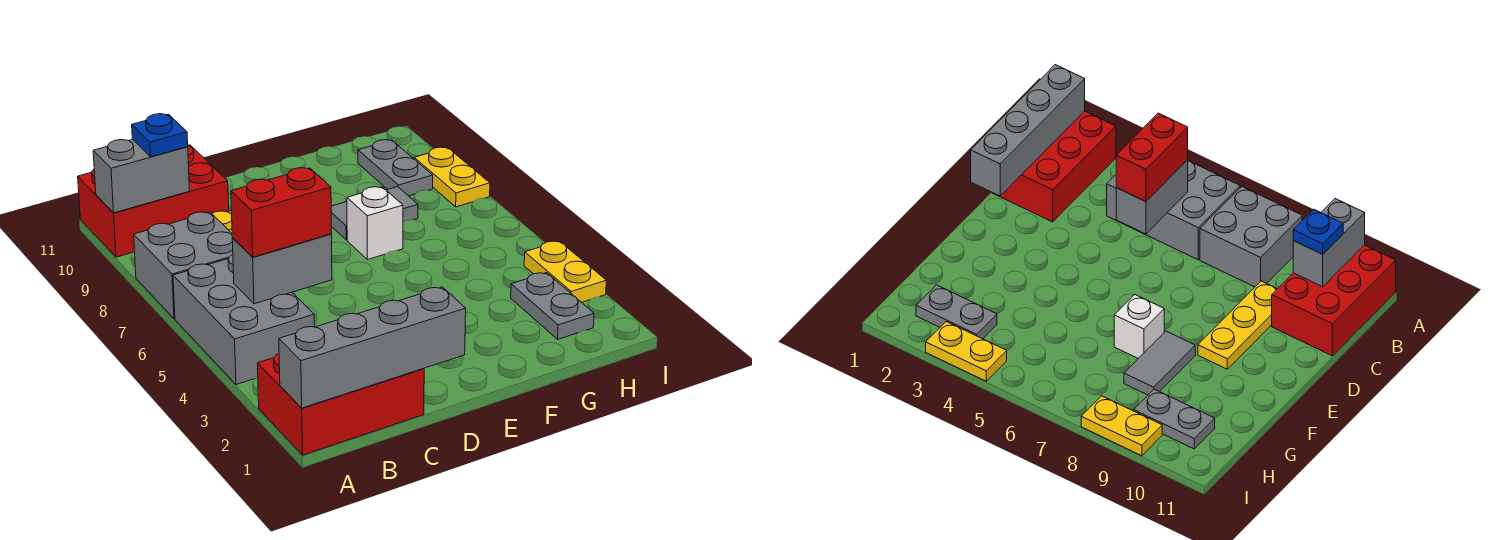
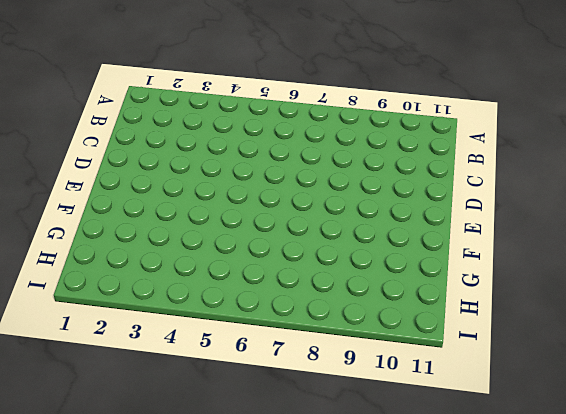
none -> red 2x3 brick [258,354,424,455]
none -> grey 2x3 brick [173,255,314,385]
none -> grey 2x2 brick [134,212,233,319]

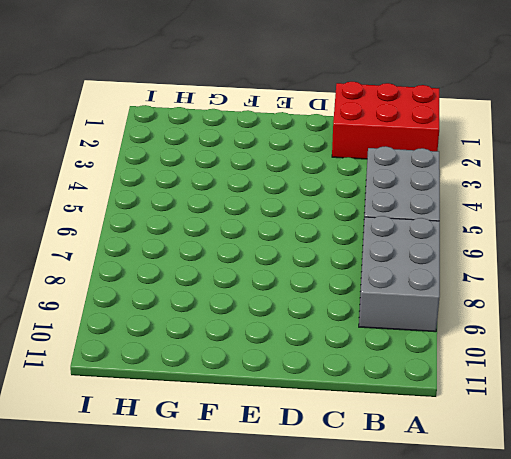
grey 2x3 brick [359,216,440,332] -> grey 2x2 brick [134,212,233,319]
none -> red 2x3 brick [78,145,229,257]
none -> yellow 1x3 plate [1198,281,1277,369]
none -> white 1x1 brick [347,187,403,260]

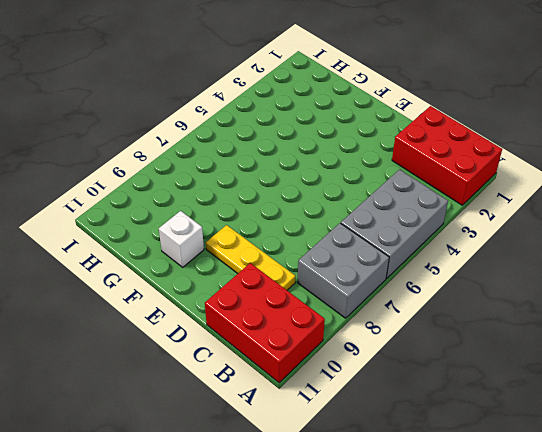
white 1x1 brick [159,211,204,267] -> white 1x1 brick moved to [347,187,403,260]
none -> grey 1x2 tile [331,187,418,240]
none -> grey 1x2 plate [511,273,594,339]
none -> grey 1x2 plate [358,140,433,196]

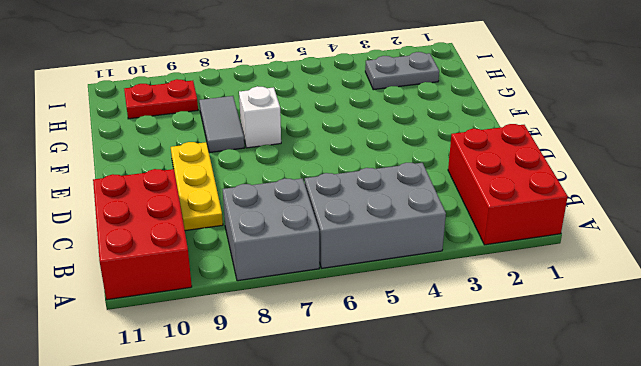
red 1x2 plate [124,79,198,119] -> grey 1x2 plate [358,140,433,196]
none -> yellow 1x2 plate [524,241,606,302]
none -> yellow 1x2 plate [414,147,490,207]
none -> grey 1x4 brick [279,287,466,408]

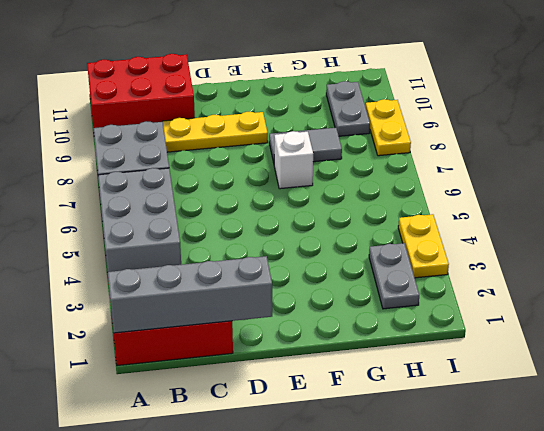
none -> grey 1x2 brick [93,139,190,213]
none -> grey 1x2 brick [232,234,332,304]
none -> red 1x2 brick [231,168,332,257]

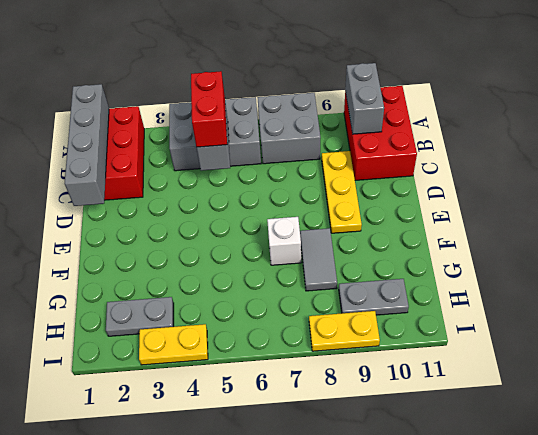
none -> blue 1x1 plate [132,114,188,157]

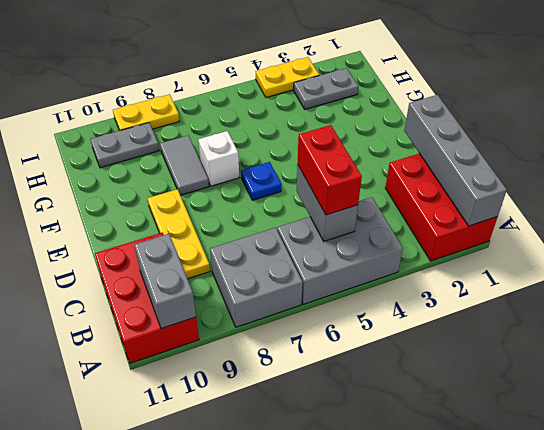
blue 1x1 plate [241,162,281,200] -> blue 1x1 plate moved to [132,114,188,157]

